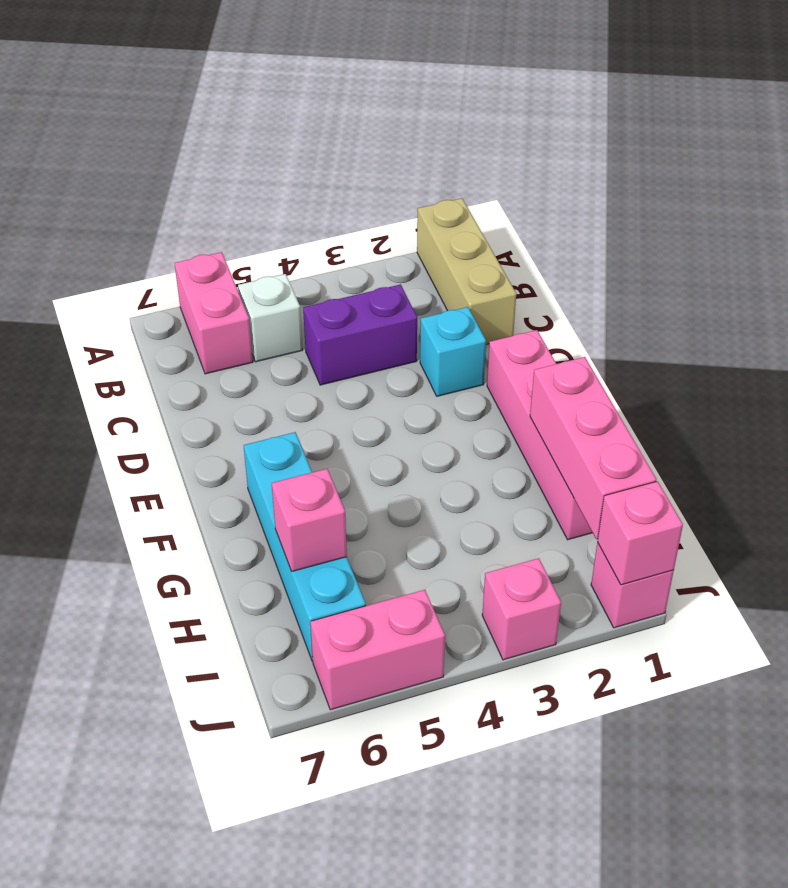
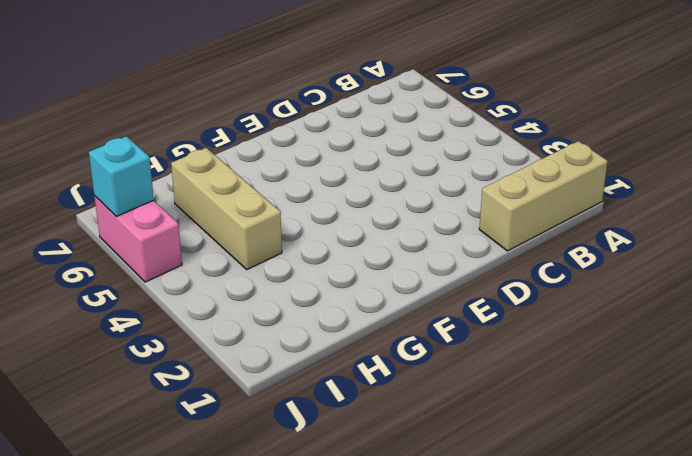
tan 1x3 brick [171,148,282,269] -> cyan 1x4 brick [244,432,366,661]
cyan 1x1 brick [89,136,154,216] -> cyan 1x1 brick moved to [420,307,486,396]
none -> pink 1x2 brick [175,252,253,374]
none -> white 1x1 brick [238,274,302,362]
none -> purple 1x2 brick [303,284,417,385]

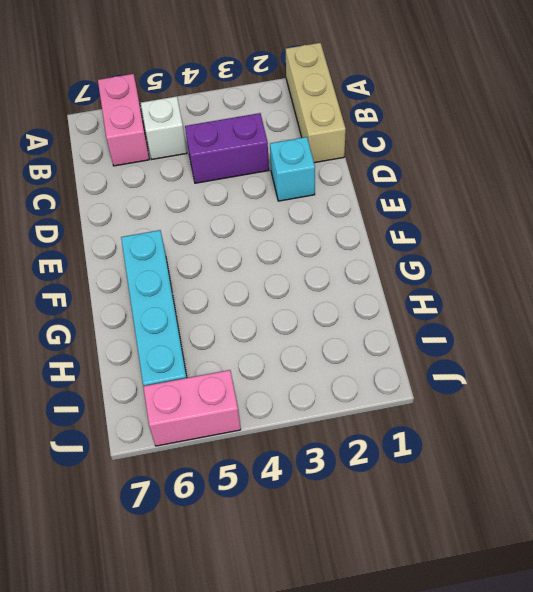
none -> pink 1x4 brick [487,330,592,540]
none -> pink 1x1 brick [591,542,674,628]
none -> pink 1x1 brick [482,558,561,660]

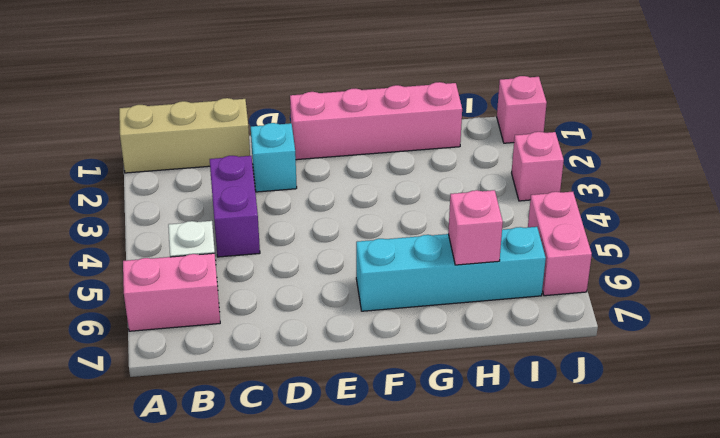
none -> pink 1x3 brick [530,357,656,539]
none -> pink 1x1 brick [597,481,683,585]

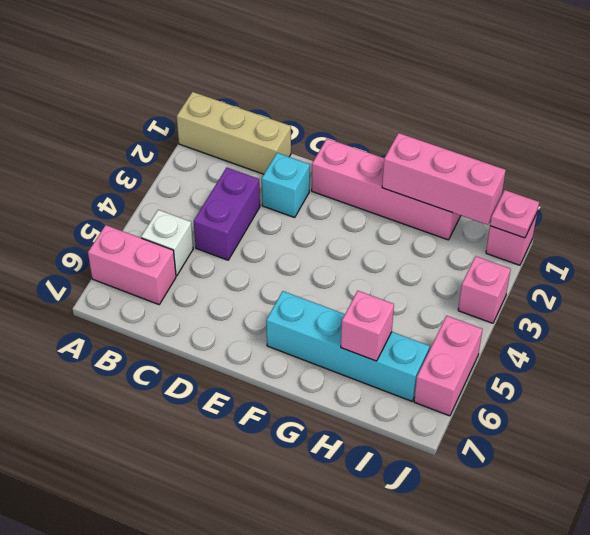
pink 1x1 plate [490,190,539,238] -> pink 1x1 brick [597,481,683,585]

